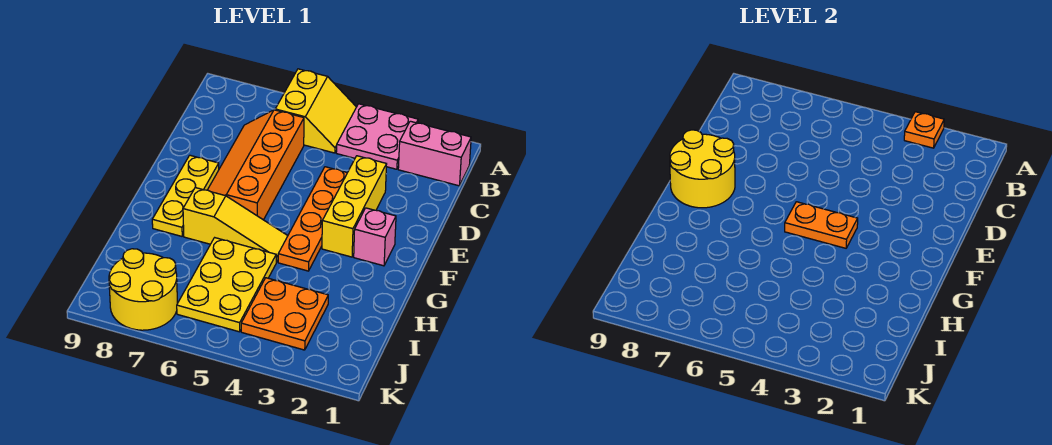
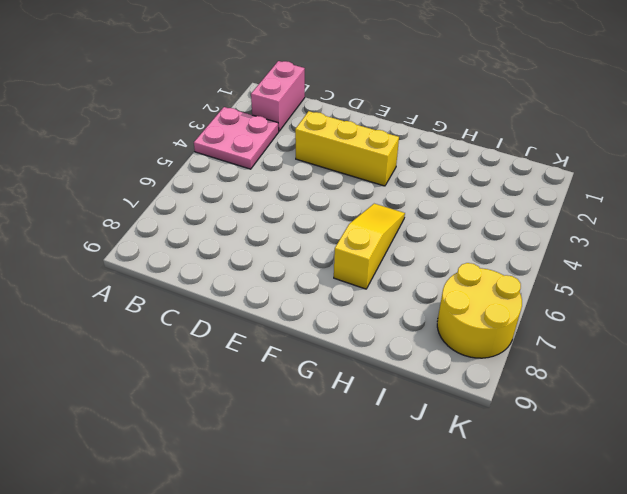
none -> yellow 2x2 slope [275,69,356,153]
none -> orange 2x4 slope [208,110,304,220]
none -> orange 1x4 plate [278,167,347,271]

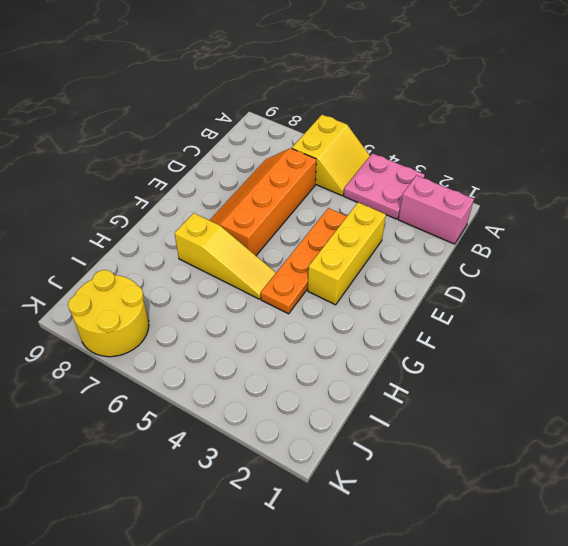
none -> yellow 1x3 plate [152,155,219,236]
none -> pink 1x1 brick [354,208,396,266]
none -> yellow 2x3 plate [177,238,276,332]

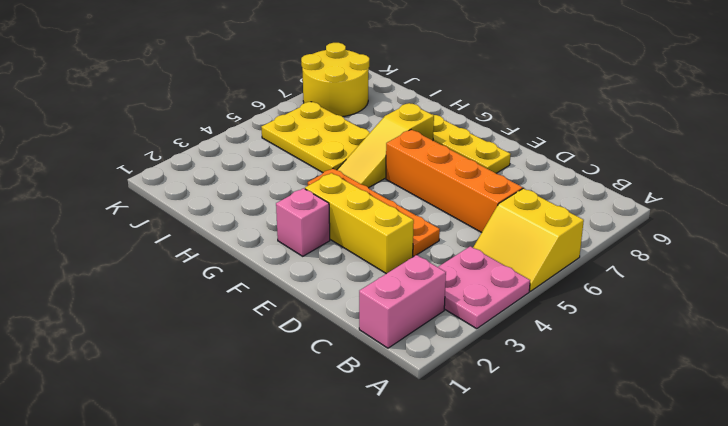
none -> orange 2x2 plate [241,278,328,350]
none -> orange 1x1 plate [904,112,944,148]
none -> yellow 2x2 round brick [670,130,735,208]

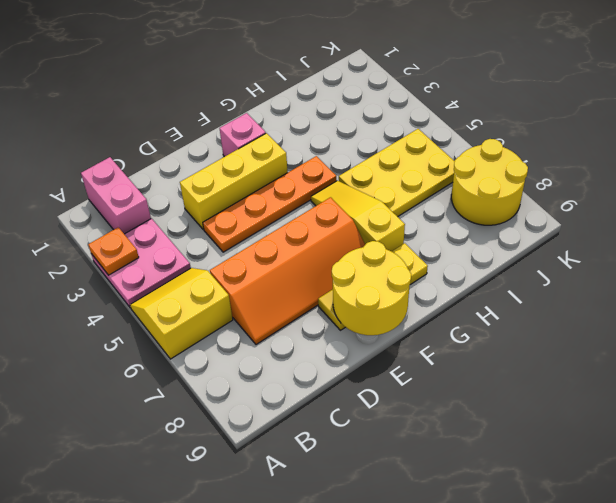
none -> orange 2x2 plate [241,278,328,350]
none -> orange 1x2 plate [785,202,858,248]

